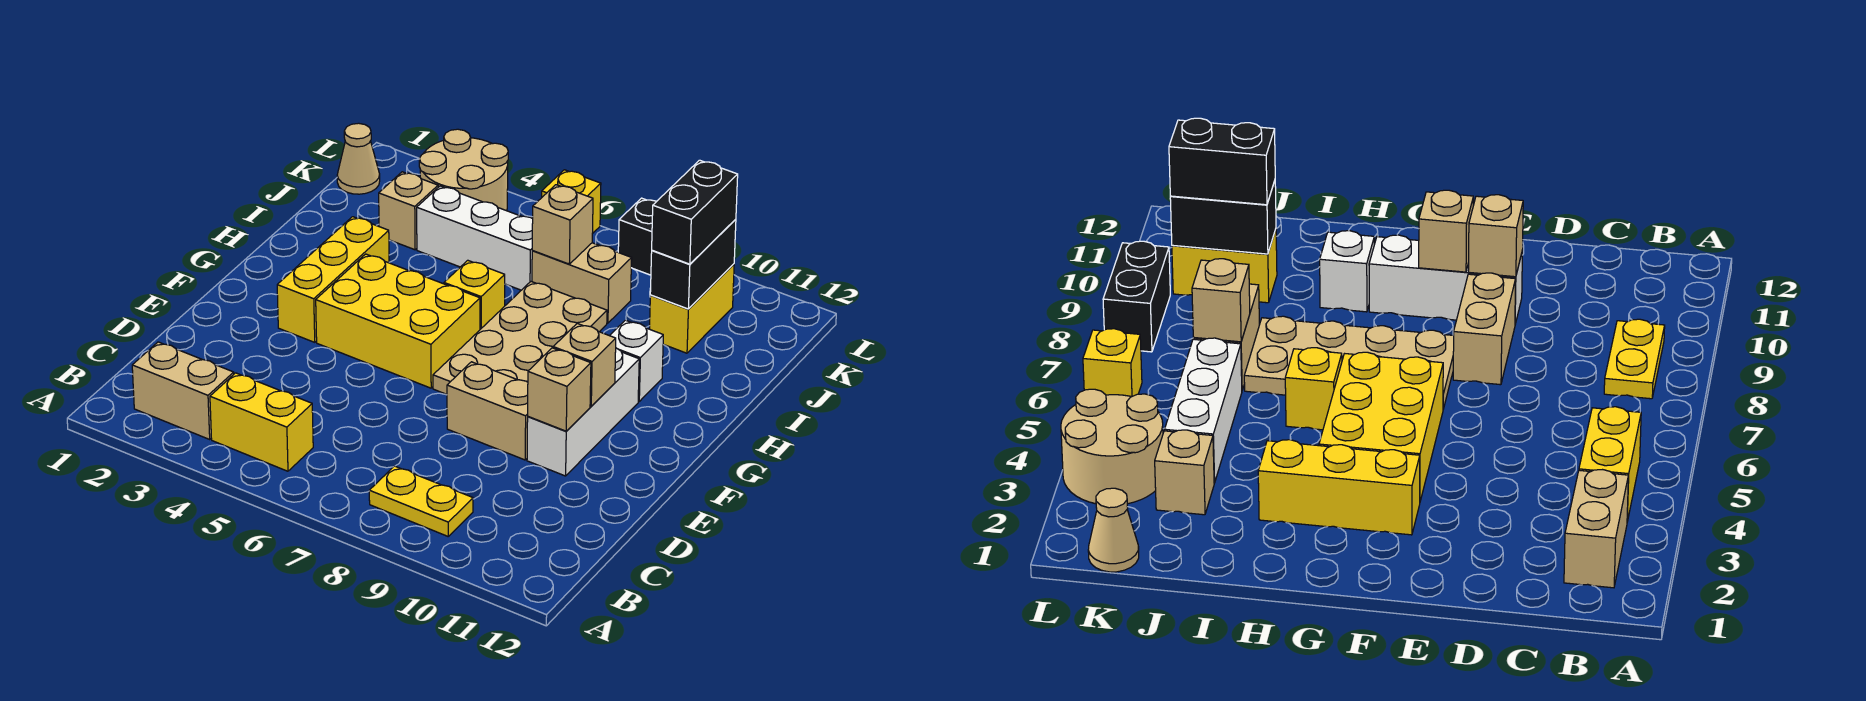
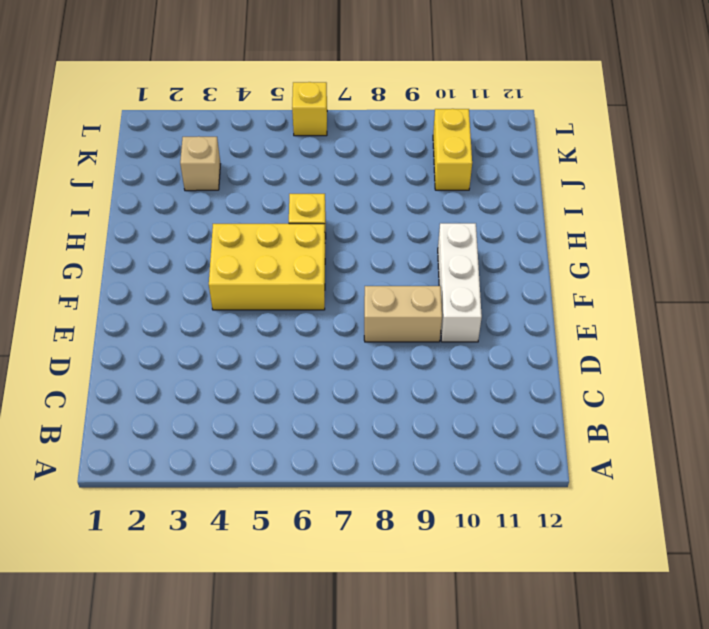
none -> tan 1x2 brick [132,342,234,439]
none -> yellow 1x2 brick [210,373,313,471]
none -> yellow 1x2 plate [369,466,473,536]

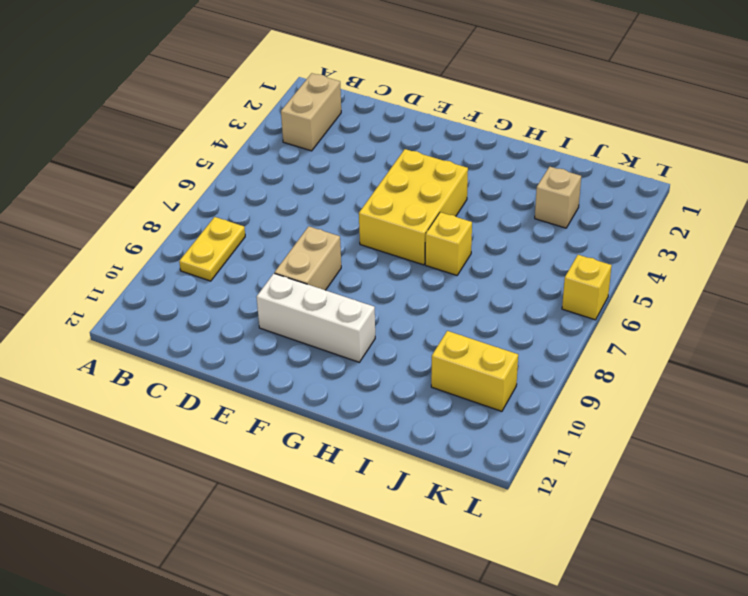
none -> yellow 1x2 brick [210,373,313,471]
none -> yellow 1x3 brick [277,217,389,342]
none -> tan 2x4 plate [433,282,607,395]

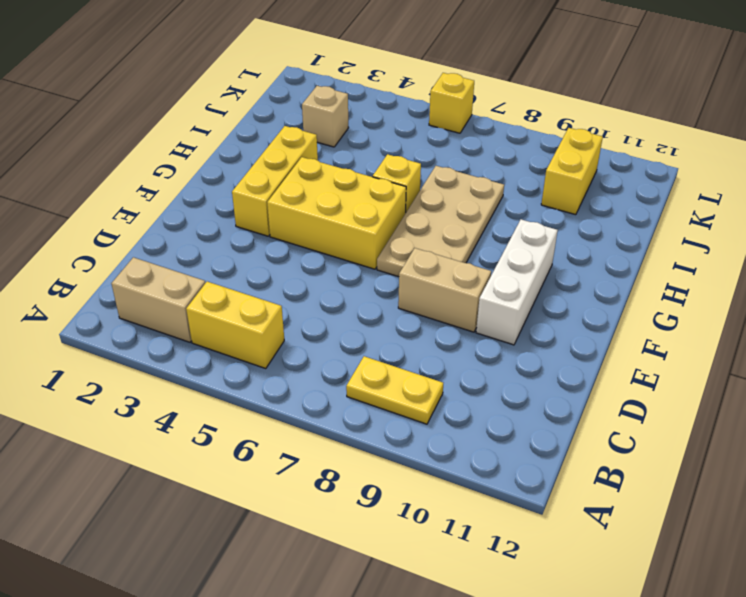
none -> white 1x1 brick [610,320,663,401]
none -> white 1x3 brick [417,186,533,290]
none -> tan 1x2 brick [532,243,632,323]

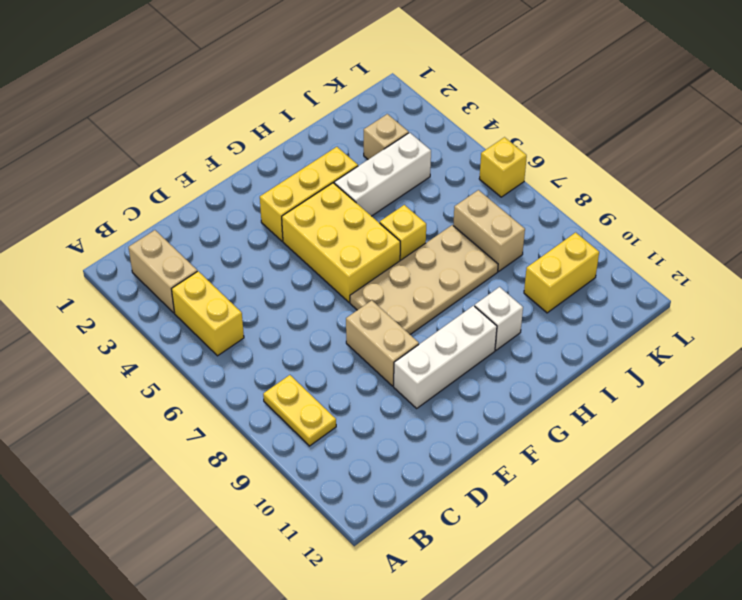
white 1x3 brick [334,133,431,216] -> white 1x3 brick turned to [417,186,533,290]
none -> tan 1x1 cone [337,123,380,194]
none -> tan 2x2 round brick [419,129,508,211]
none -> black 1x2 brick [618,198,657,275]

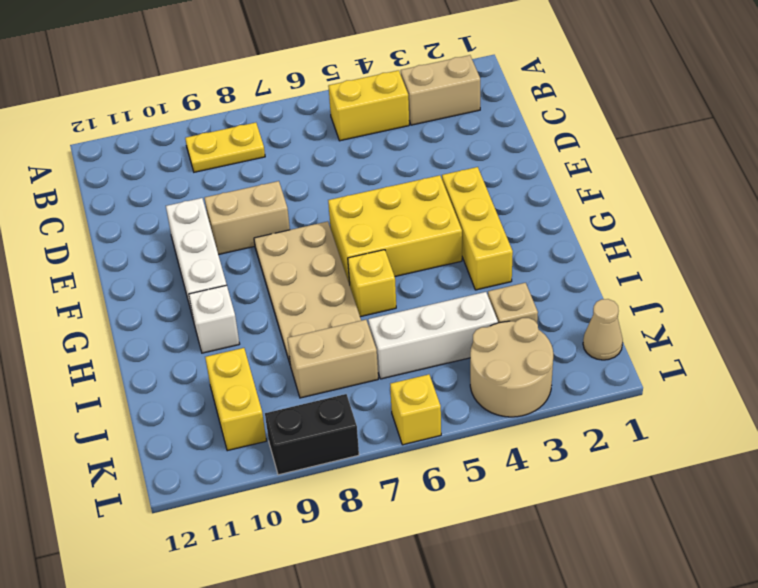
none -> tan 1x1 brick [528,348,591,431]
none -> tan 1x1 brick [553,323,616,406]
none -> tan 1x1 brick [532,185,593,264]

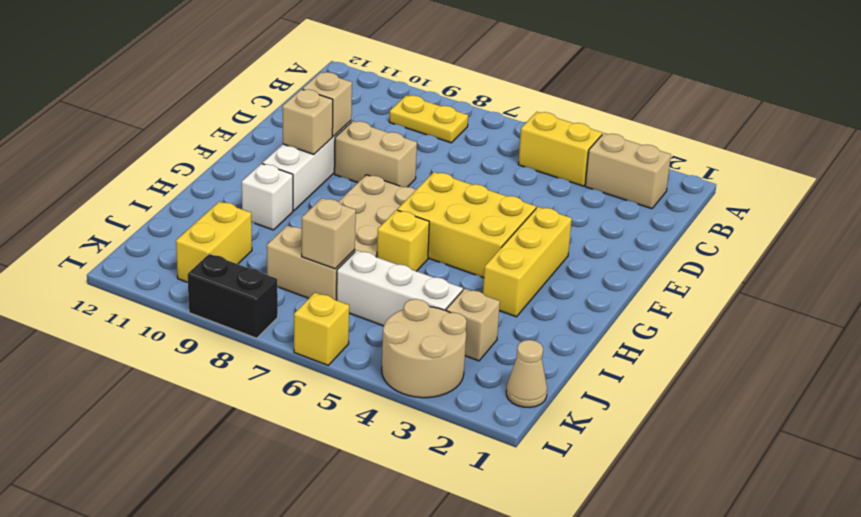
none -> black 1x2 brick [650,219,736,309]
none -> black 1x2 brick [652,160,738,264]

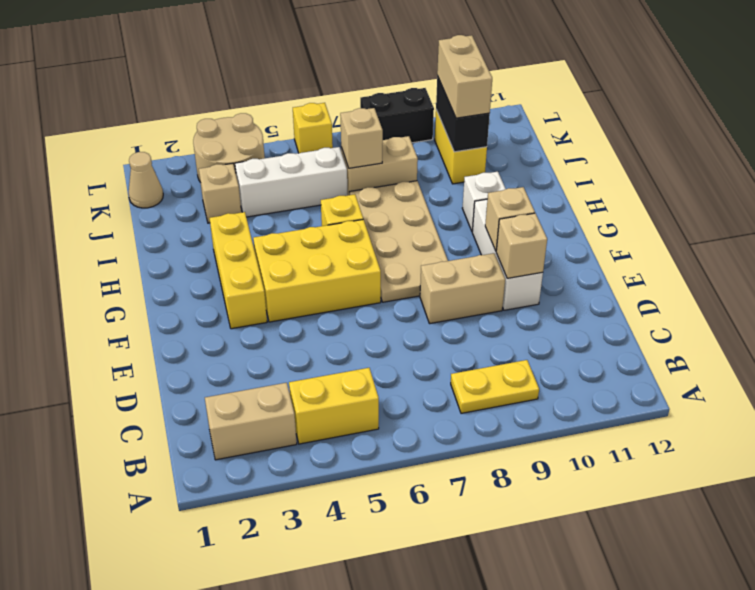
tan 1x2 brick [437,35,492,118] -> black 1x2 brick [652,160,738,264]

